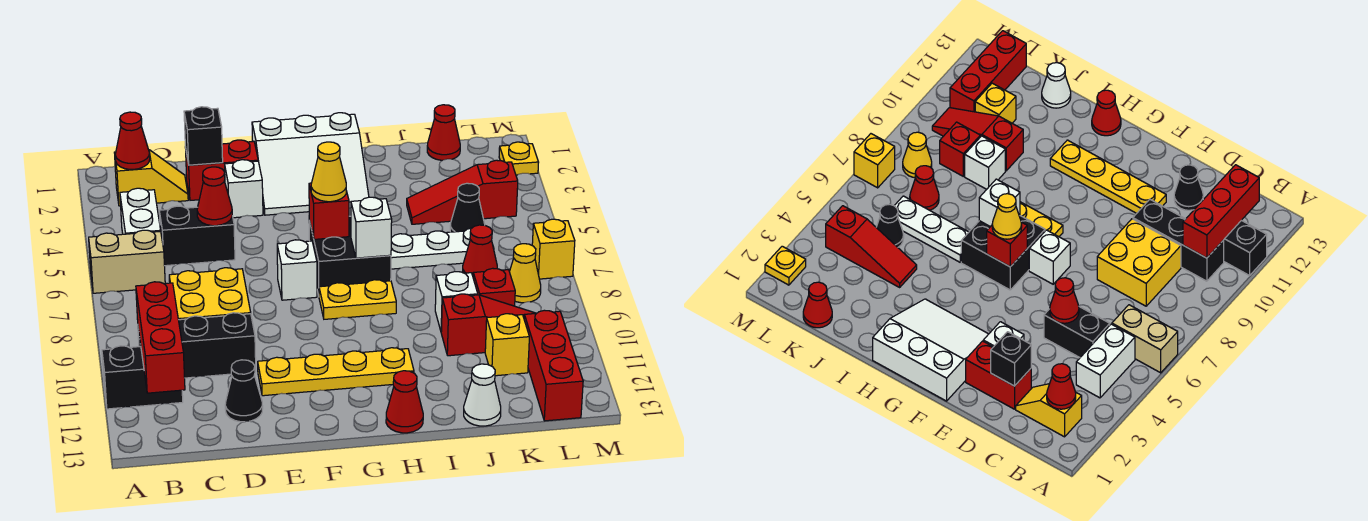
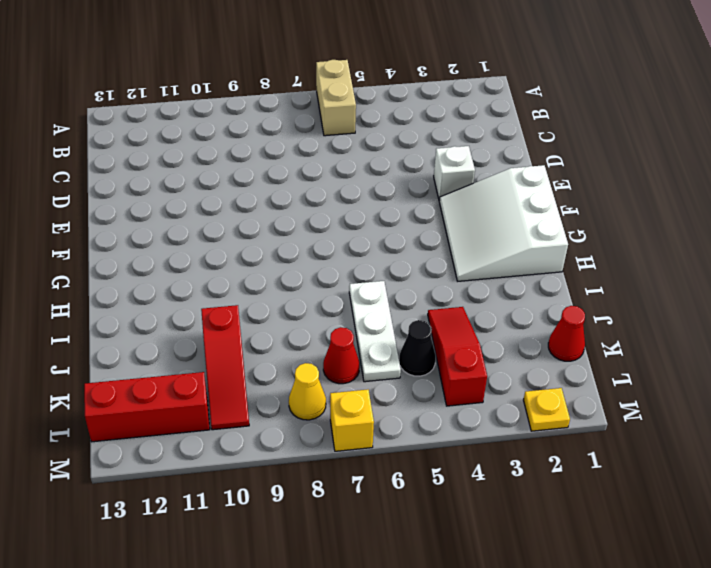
none -> black 1x2 brick [102,346,183,409]
none -> yellow 1x2 slope [114,150,188,206]
none -> white 1x2 brick [120,188,161,234]
none -> black 1x3 brick [138,313,256,378]

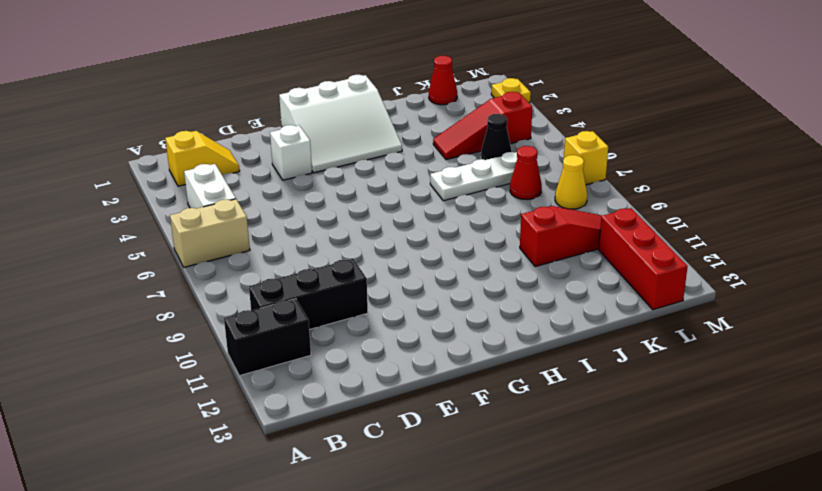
none -> black 1x2 brick [159,206,235,266]
none -> yellow 2x2 brick [169,268,251,320]
none -> red 1x2 brick [185,140,258,200]
none -> black 1x1 cone [225,360,263,422]

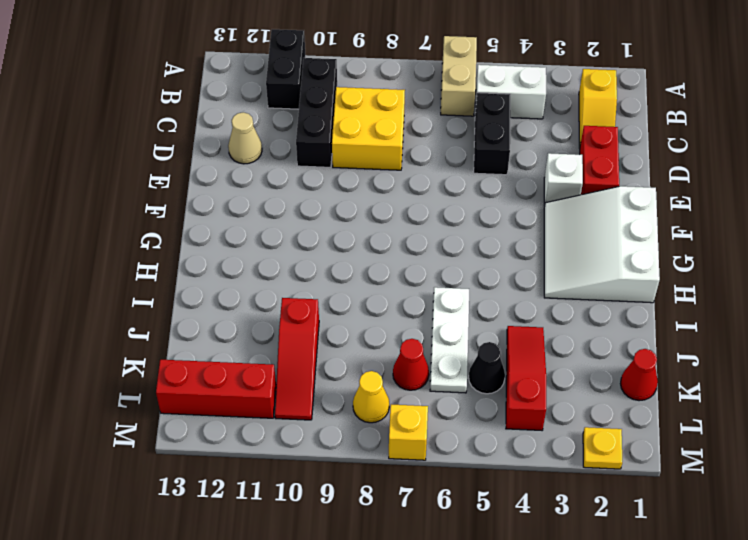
tan 1x1 cone [228,112,262,164] -> black 1x1 cone [225,360,263,422]
none -> yellow 1x4 plate [258,348,414,396]
none -> white 1x1 brick [277,240,317,300]
none -> black 2x2 brick [309,216,391,295]
none -> yellow 1x2 plate [319,280,396,319]

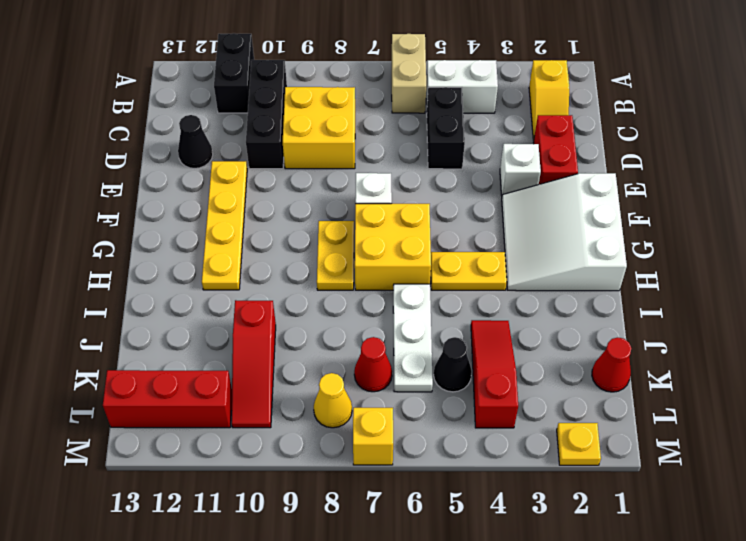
yellow 2x2 brick [355,204,431,290] -> black 2x2 brick [309,216,391,295]
yellow 1x2 plate [431,252,507,290] -> none
none -> red 1x1 cone [386,371,423,433]
none -> white 1x1 brick [435,271,478,331]
none -> white 1x1 cone [464,364,501,426]
none -> red 1x1 brick [473,268,515,306]

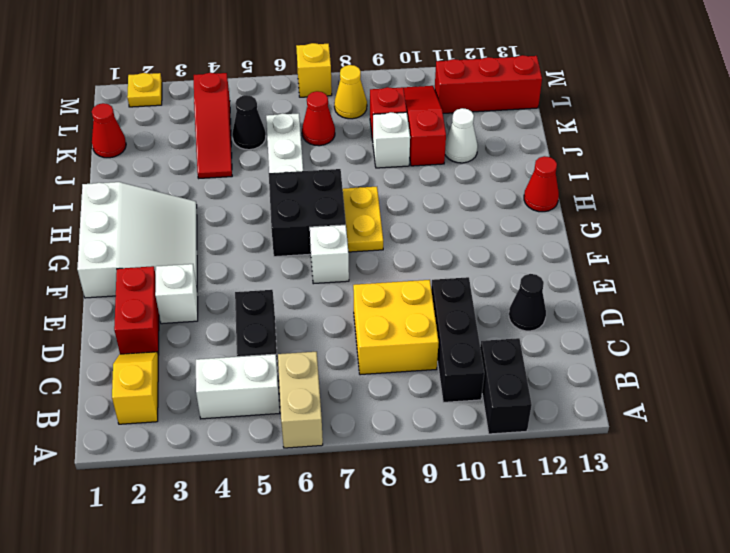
white 1x1 cone [445,108,478,163] -> white 1x1 cone moved to [464,364,501,426]
none -> yellow 1x4 plate [258,348,414,396]
none -> yellow 1x1 brick [485,314,529,376]
none -> red 1x1 cone [115,112,150,169]
none -> red 1x3 brick [136,282,185,393]

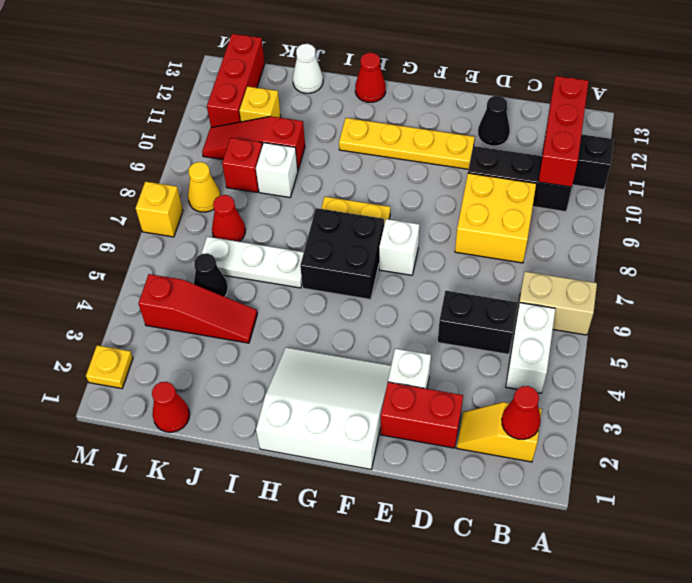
none -> black 1x1 brick [184,107,223,165]
none -> red 1x1 cone [197,167,232,226]
none -> red 1x1 brick [309,183,349,239]
none -> white 1x1 brick [351,197,392,258]

